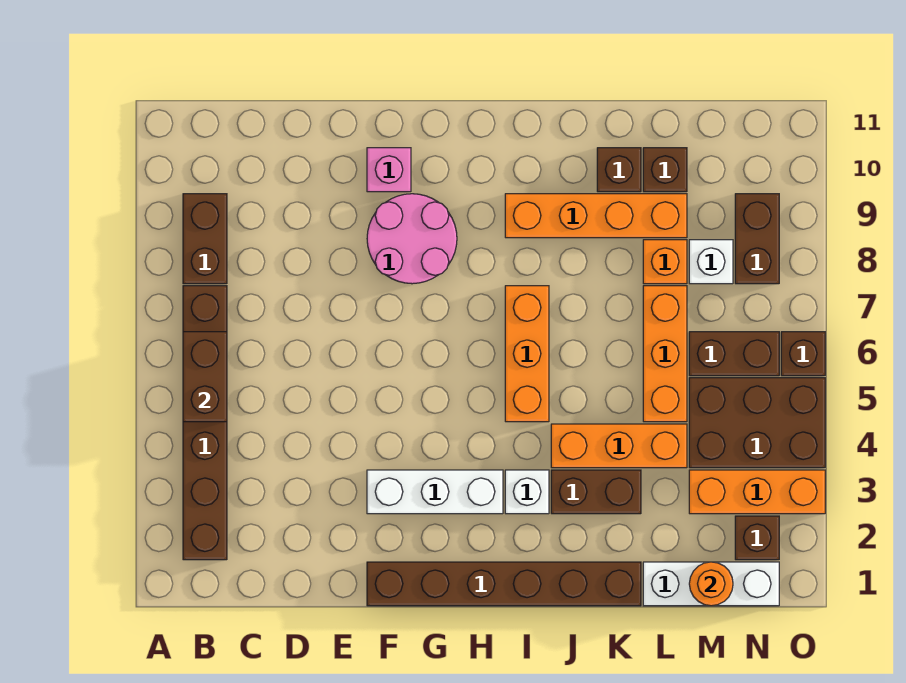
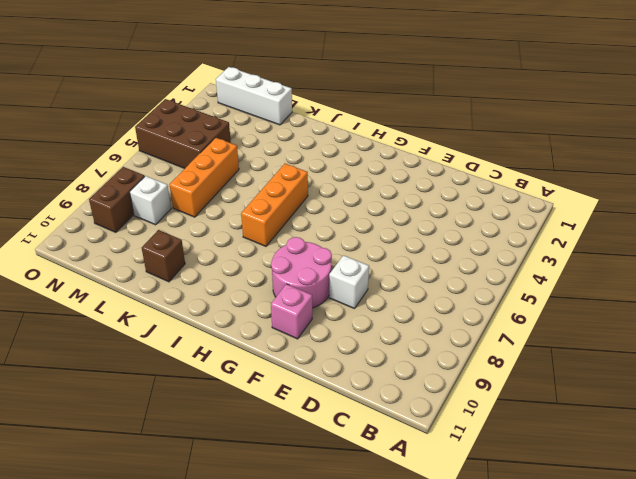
white 1x1 brick [329,255,369,309] -> white 1x1 brick moved to [505,470,549,514]
none -> brown 1x6 brick [183,286,227,560]
none -> brown 1x2 brick [183,194,227,284]
none -> brown 1x6 brick [367,562,641,606]

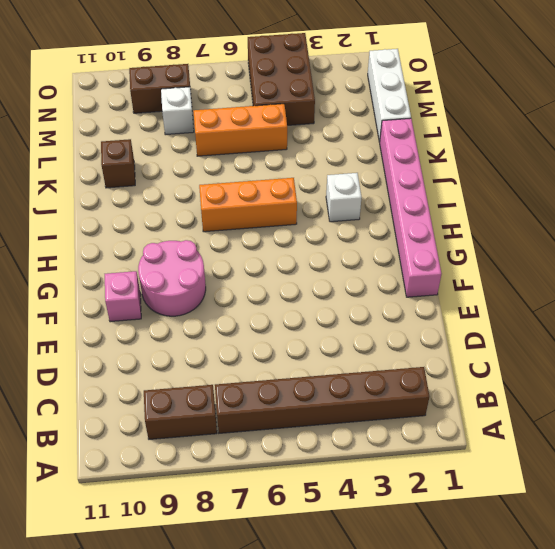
pink 1x6 brick [380,118,442,297] -> brown 1x6 brick [367,562,641,606]
none -> white 1x3 brick [367,470,503,514]
none -> orange 1x4 brick [505,194,687,238]
none -> brown 1x2 brick [551,470,641,514]

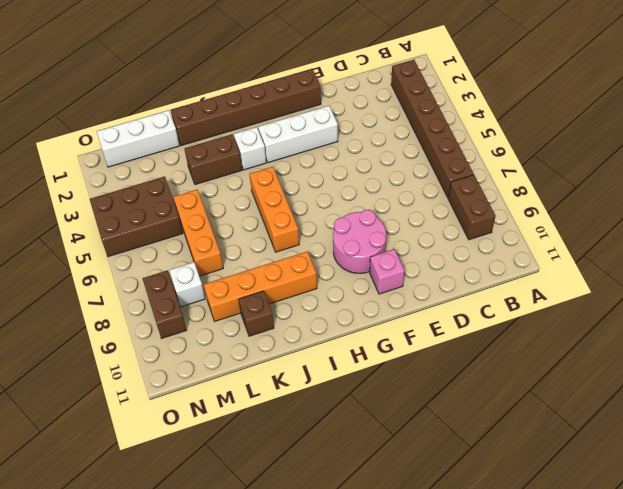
none -> orange 1x3 brick [551,424,687,468]
none -> orange 1x1 brick [643,240,687,284]
none -> brown 1x1 brick [643,148,687,192]

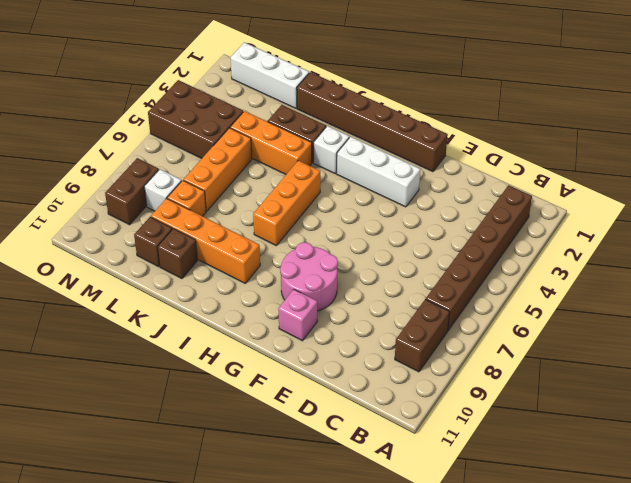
none -> orange 1x3 brick [689,470,825,514]
none -> brown 1x2 brick [689,332,779,376]
none -> brown 1x1 brick [735,516,779,560]

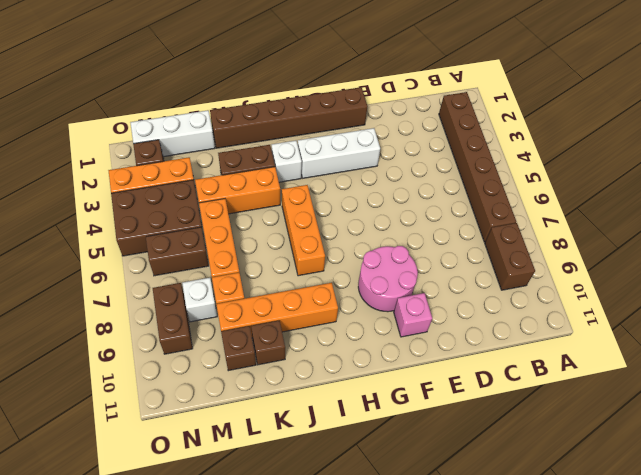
none -> brown 1x1 brick [781,332,825,376]
none -> brown 1x2 brick [183,332,227,422]
none -> orange 1x1 round brick [689,562,733,606]

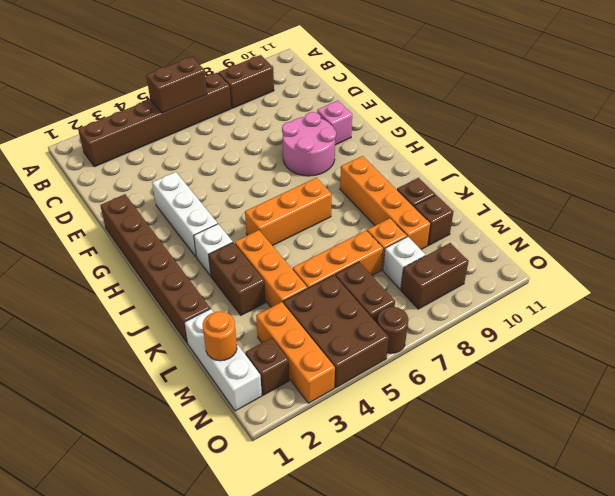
brown 1x1 round brick [377,307,408,353] -> brown 1x1 brick [781,332,825,376]

